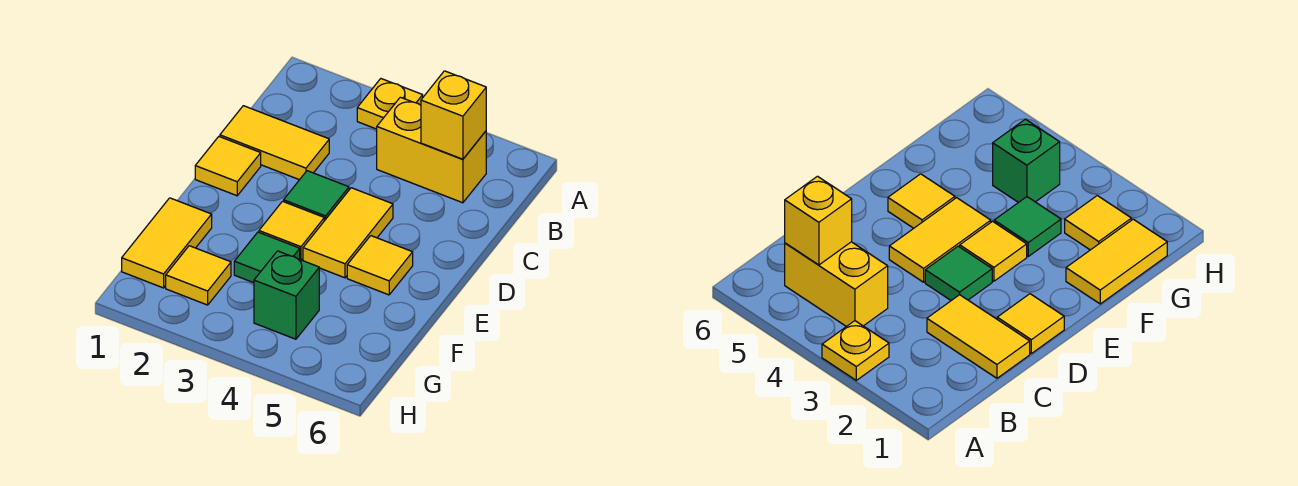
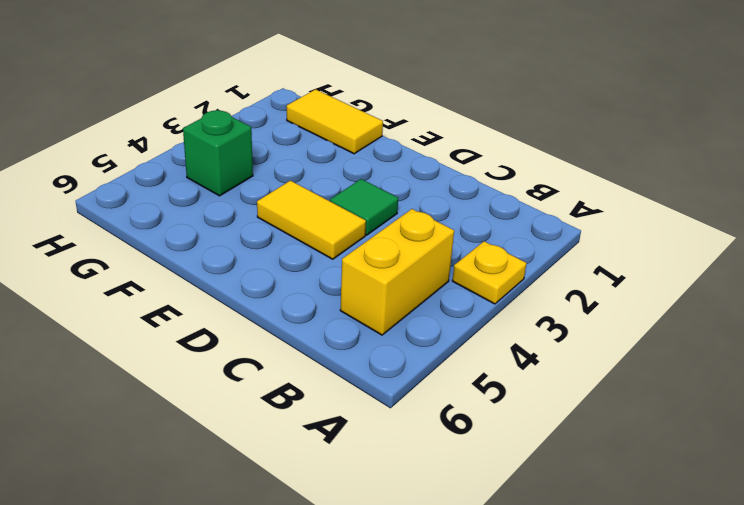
none -> yellow 1x2 tile [220,106,329,180]
none -> yellow 1x1 tile [195,137,261,196]
none -> yellow 1x1 tile [259,201,324,260]

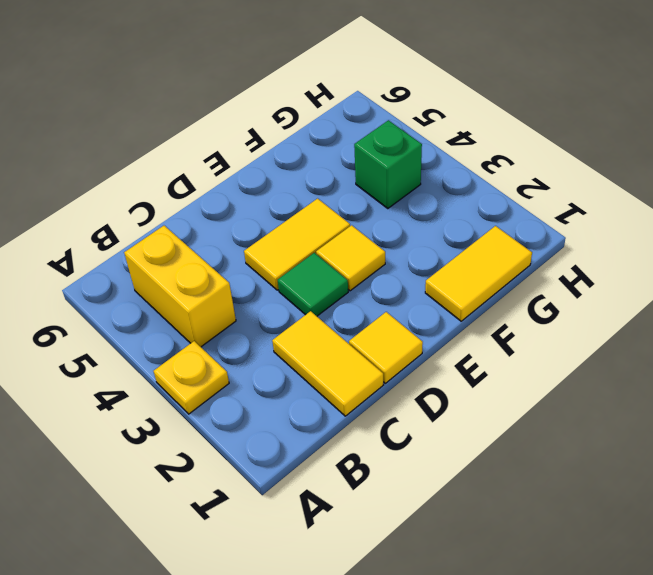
none -> yellow 1x1 tile [347,236,413,295]
none -> green 1x1 tile [234,232,300,283]
none -> yellow 1x1 tile [166,246,231,305]

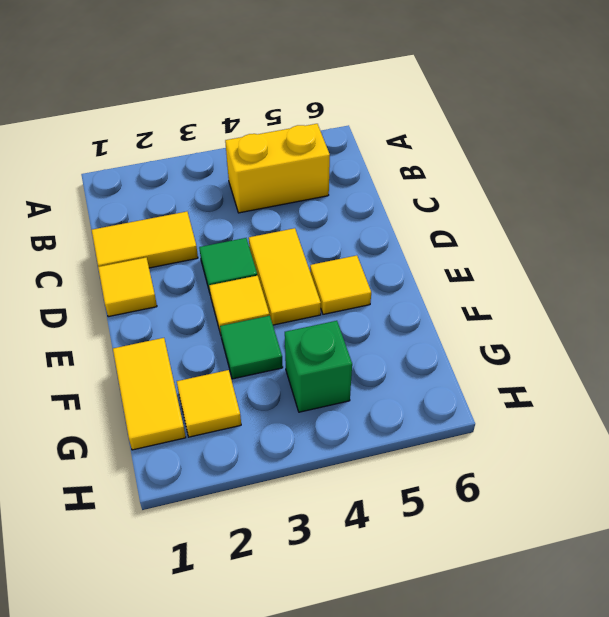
none -> yellow 1x1 plate [357,79,423,129]
none -> yellow 1x1 brick [421,71,486,159]

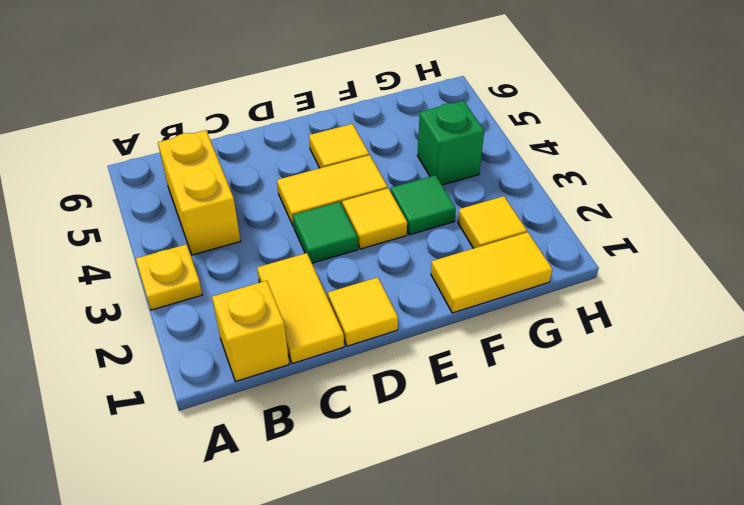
yellow 1x1 brick [212,281,289,381] -> yellow 1x1 brick moved to [421,71,486,159]

